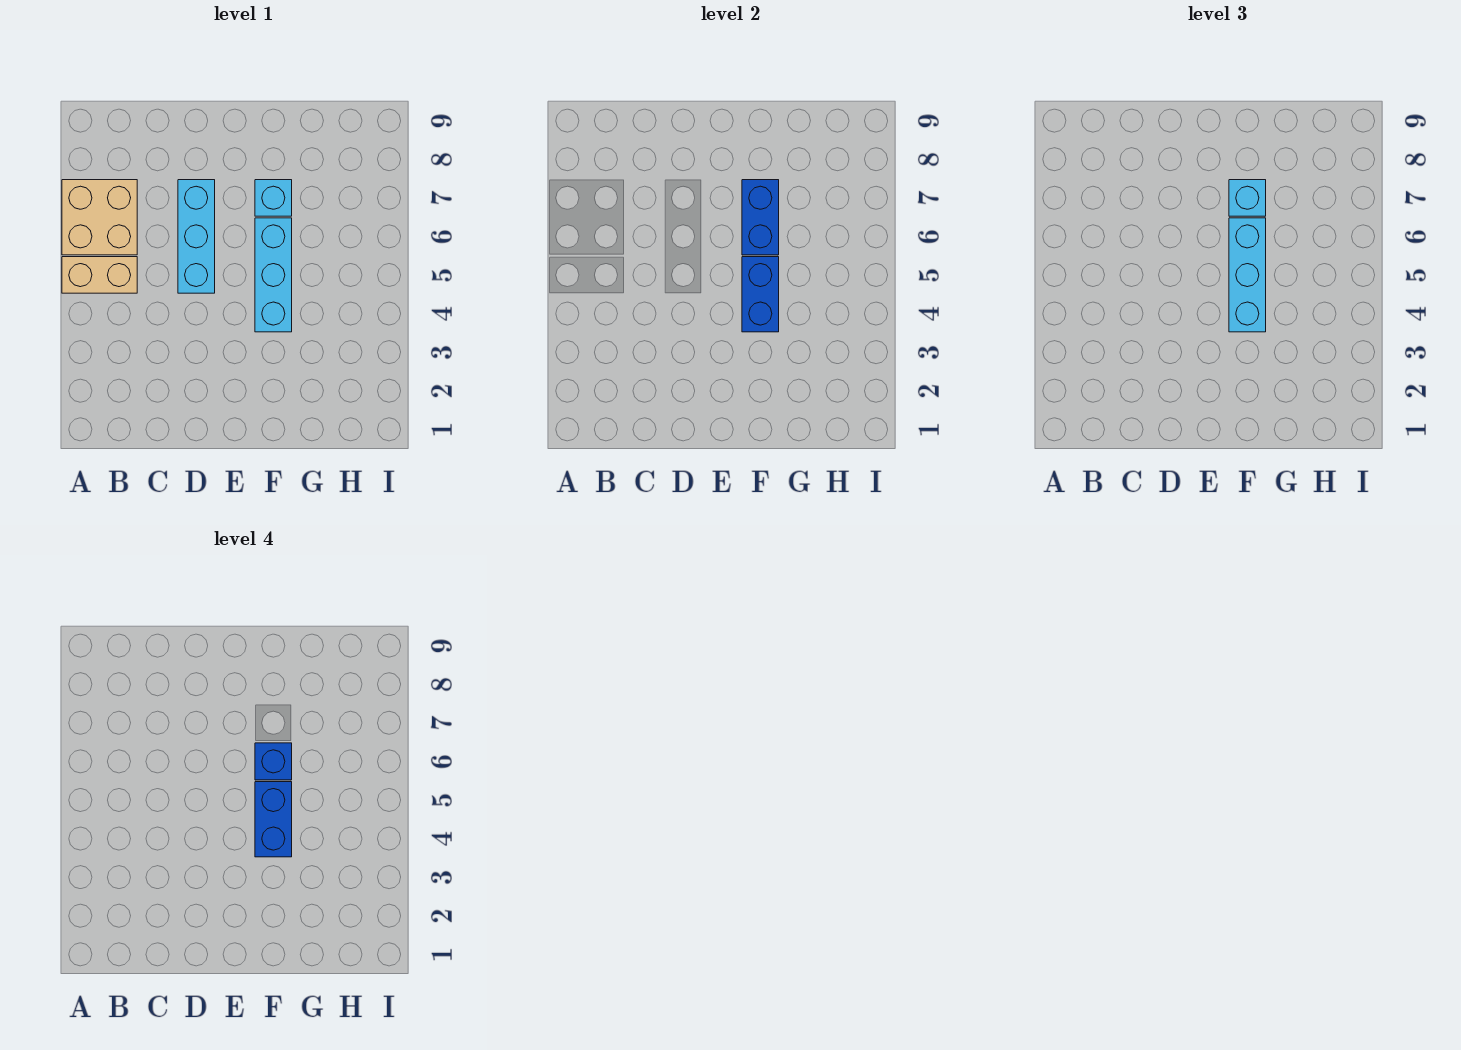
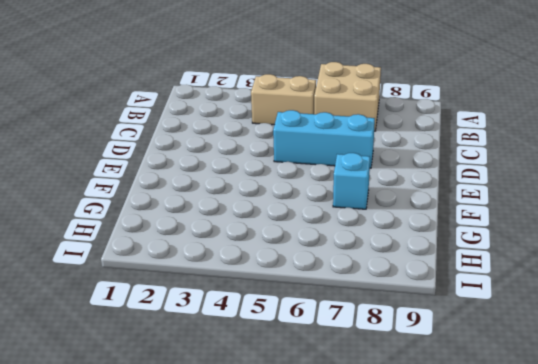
tan 1x2 brick [251,74,316,125] -> tan 1x2 brick turned to [62,257,137,293]
none -> cyan 1x3 brick [255,218,292,332]
none -> blue 1x2 brick [742,257,779,332]

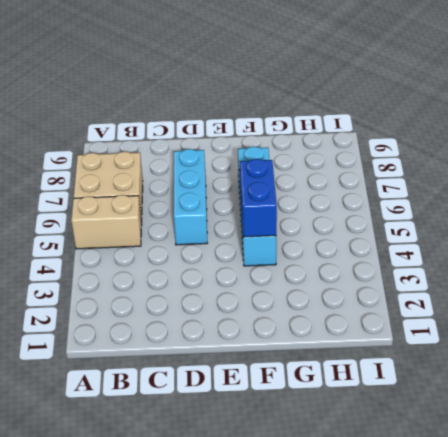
none -> blue 1x2 brick [742,180,779,255]
none -> cyan 1x3 brick [1229,218,1266,332]

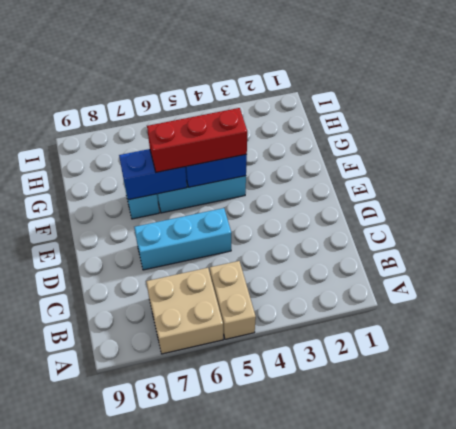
red 1x3 brick [147,108,247,172] -> cyan 1x3 brick [1229,218,1266,332]
none -> cyan 1x1 brick [1229,180,1266,216]
none -> blue 1x2 brick [255,782,292,857]

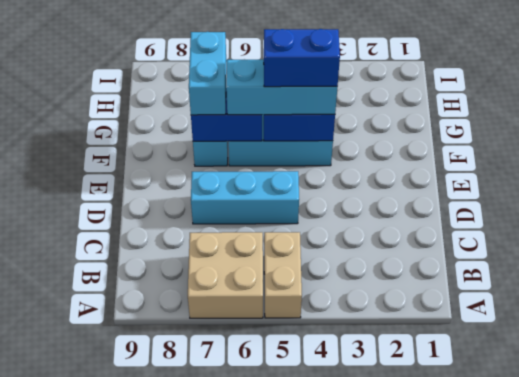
cyan 1x2 brick [189,32,226,115] -> cyan 1x1 brick [1229,180,1266,216]
none -> blue 1x1 brick [255,743,292,780]

